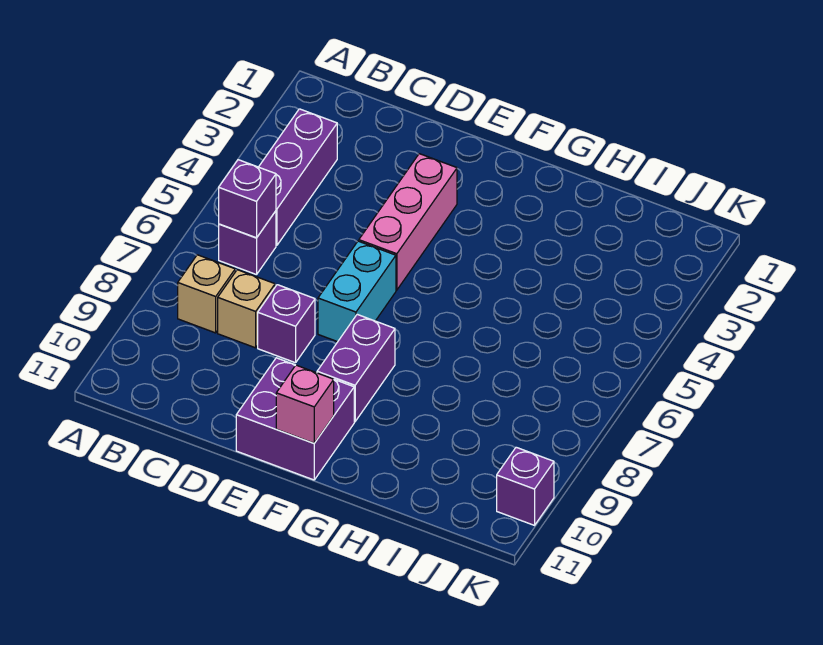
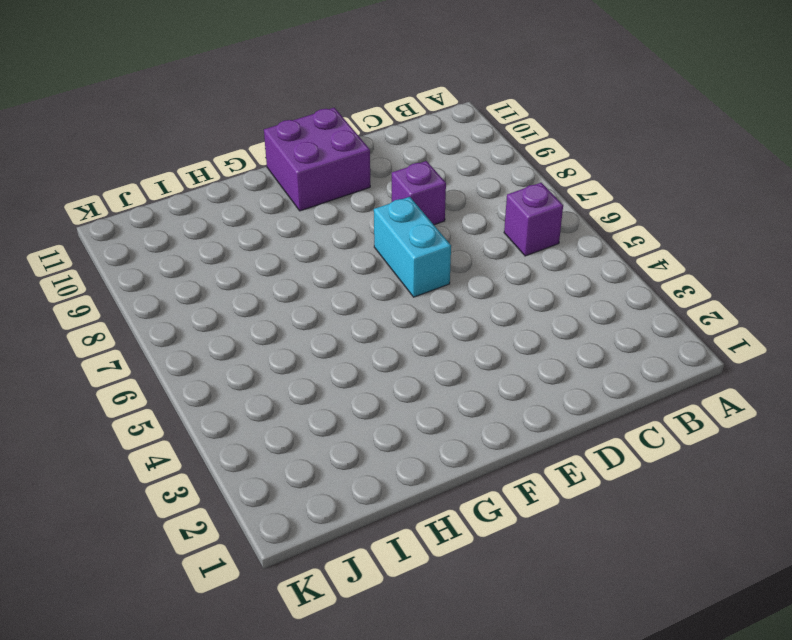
none -> purple 1x3 brick [259,109,337,245]
none -> tan 1x1 brick [178,255,235,333]
none -> tan 1x1 brick [218,270,275,348]

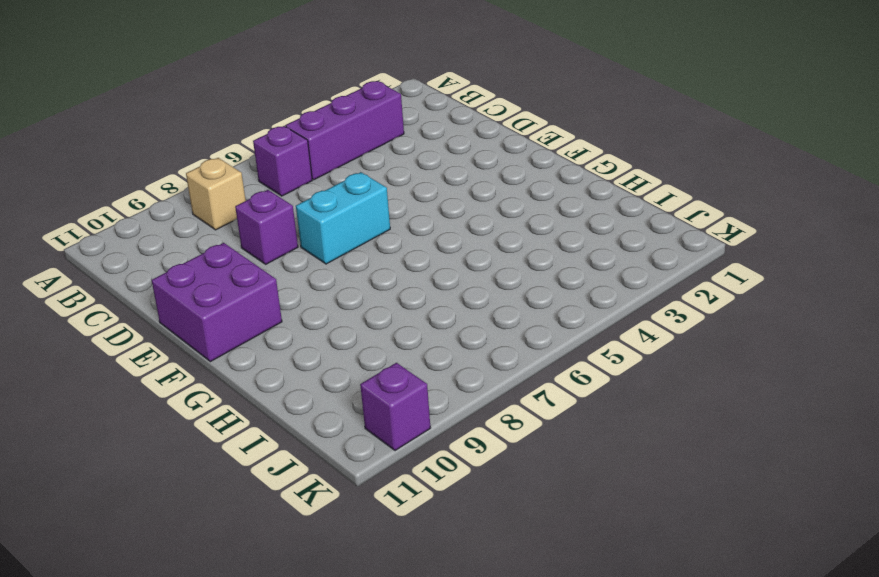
none -> tan 1x1 brick [218,270,275,348]
none -> pink 1x3 brick [359,154,457,290]
none -> purple 1x2 brick [317,314,395,422]

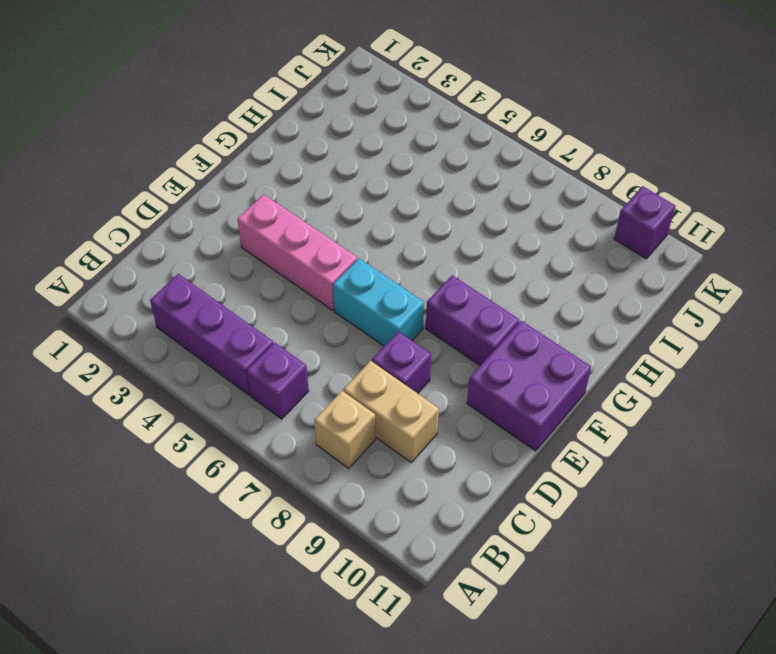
tan 1x2 brick [343,361,439,462] -> tan 1x1 brick [218,270,275,348]
none -> purple 1x1 brick [219,160,276,238]
none -> pink 1x1 brick [276,365,334,443]

